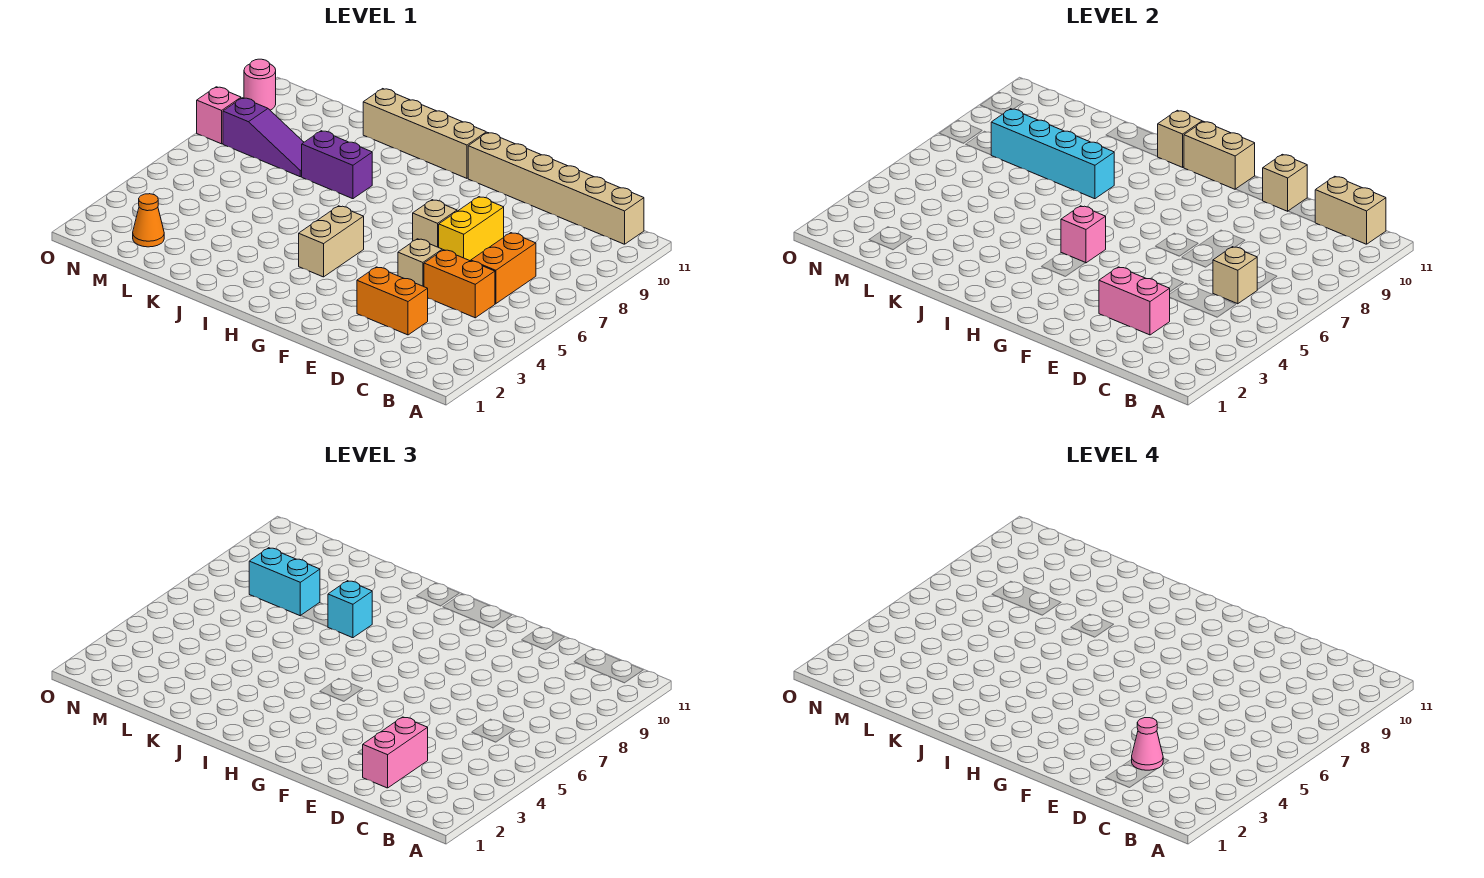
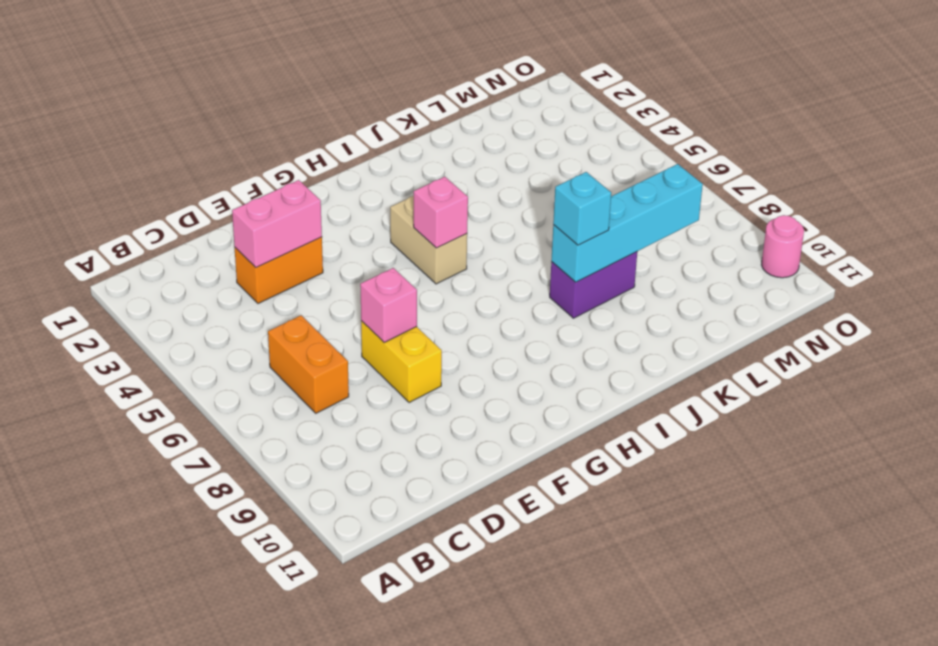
pink 1x1 brick [360,268,417,342] -> pink 1x1 brick moved to [197,87,241,144]
none -> tan 1x6 brick [468,133,644,244]
none -> orange 1x2 brick [424,250,495,318]
none -> tan 1x1 brick [398,239,442,287]

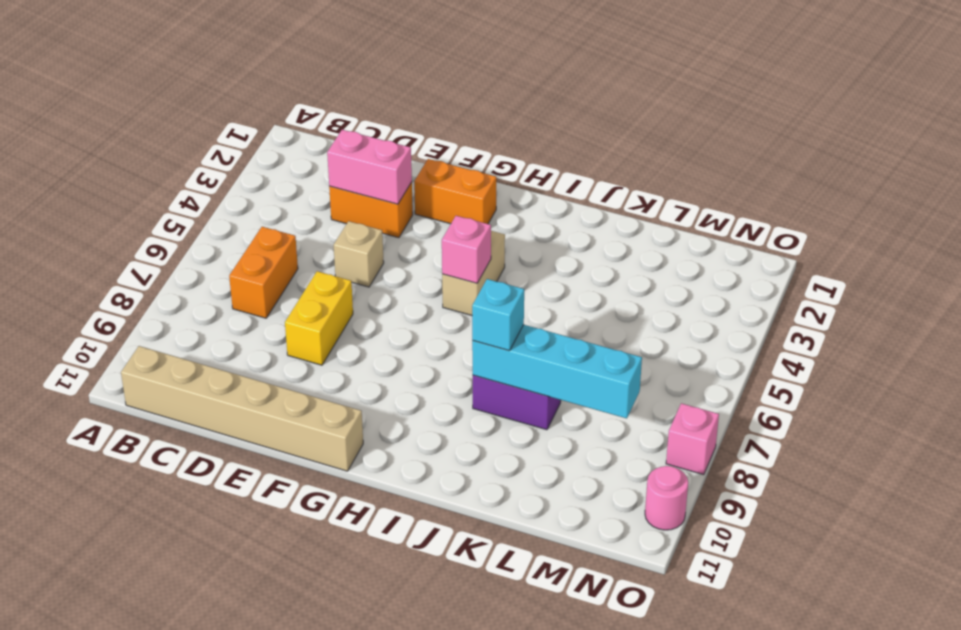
orange 1x2 brick [414,159,496,224] -> orange 1x2 brick moved to [424,250,495,318]
none -> tan 1x1 brick [413,200,457,247]
none -> tan 1x4 brick [363,89,486,178]
none -> purple 1x3 slope [223,98,304,177]

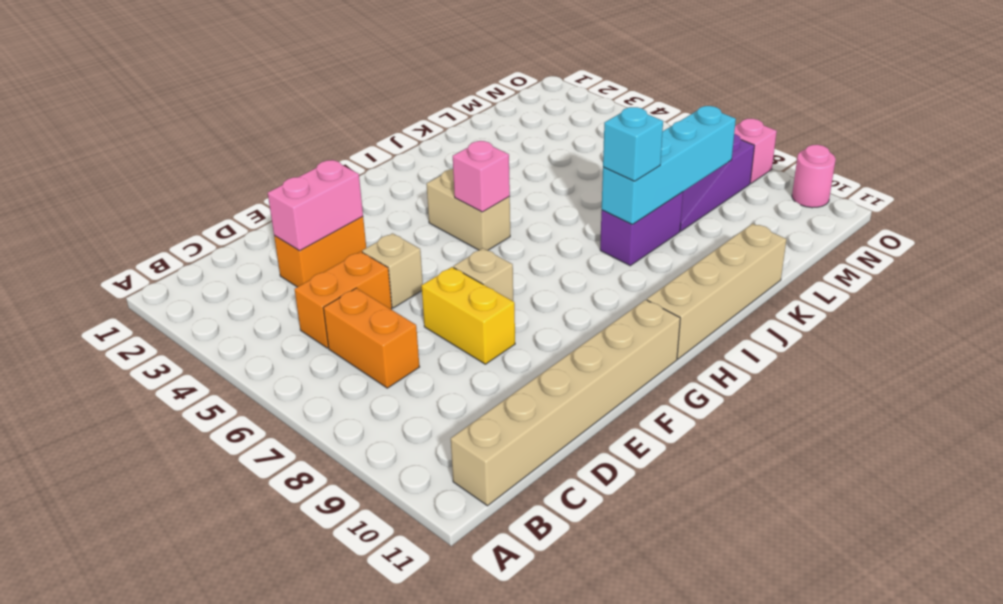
none -> orange 1x1 cone [133,194,164,247]
none -> tan 1x2 brick [1315,176,1386,244]
none -> tan 1x1 brick [1213,247,1257,304]

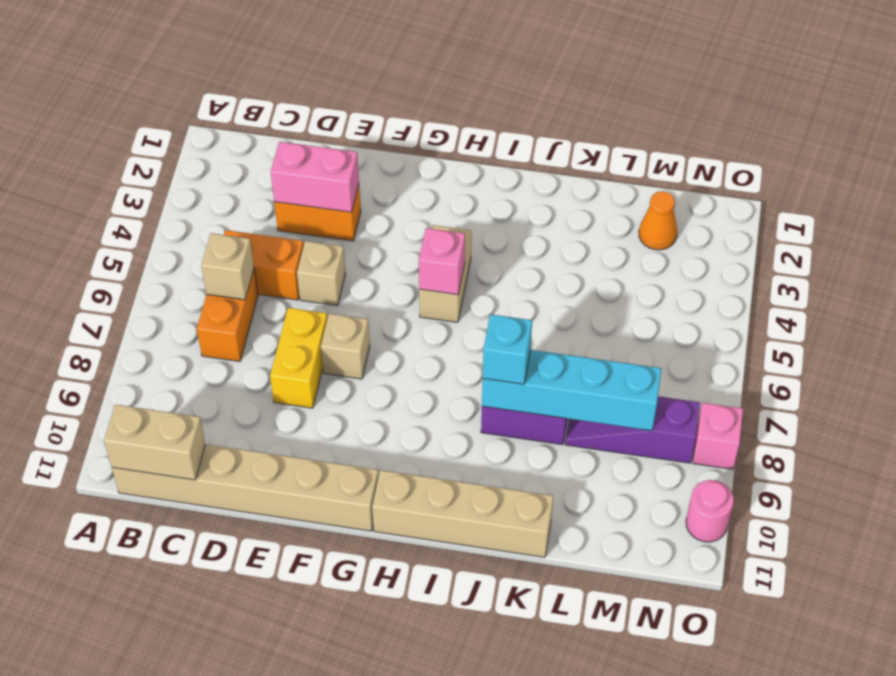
none -> tan 1x1 brick [1262,154,1307,211]
none -> tan 1x2 brick [1184,121,1255,189]
none -> tan 1x1 brick [1157,110,1202,167]

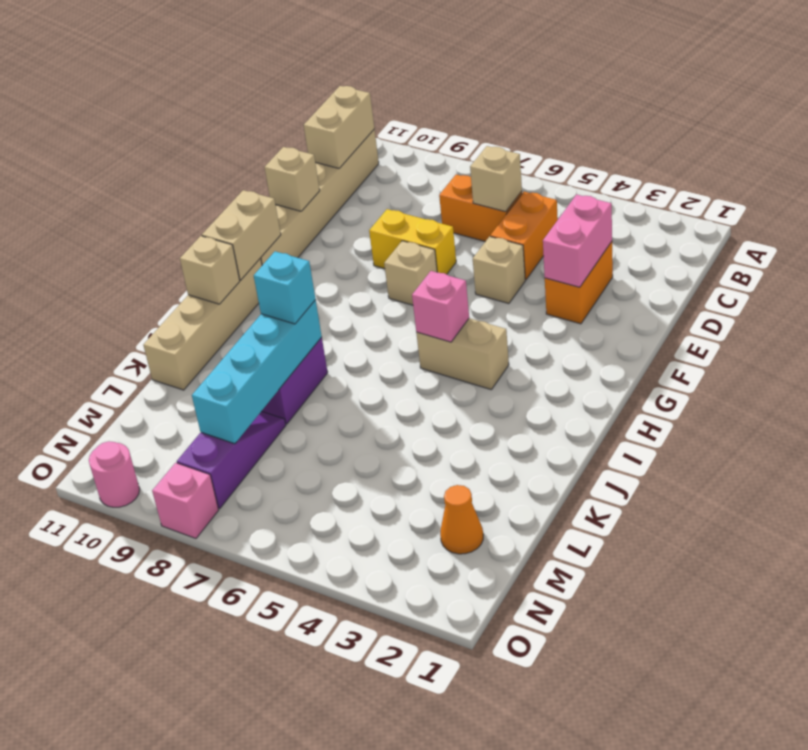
none -> pink 1x2 brick [362,717,428,788]
none -> cyan 1x2 brick [249,548,320,616]
none -> pink 1x1 cone [1132,718,1163,770]

